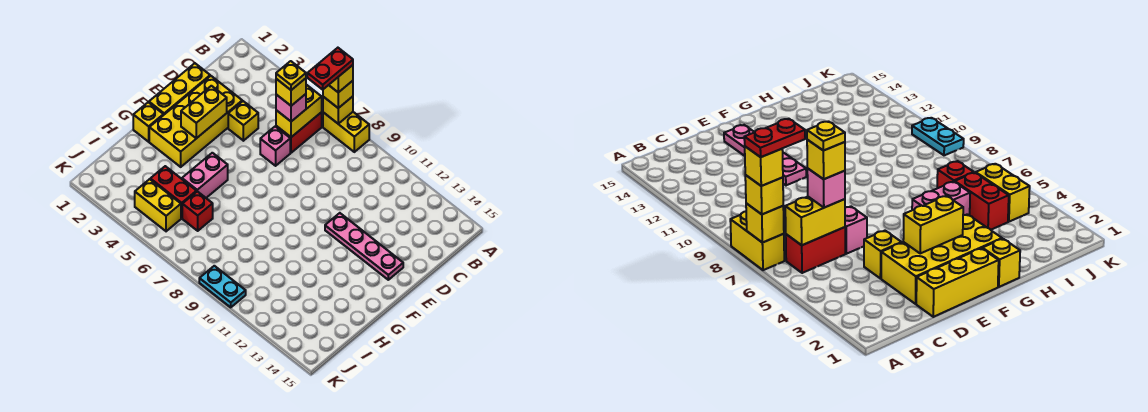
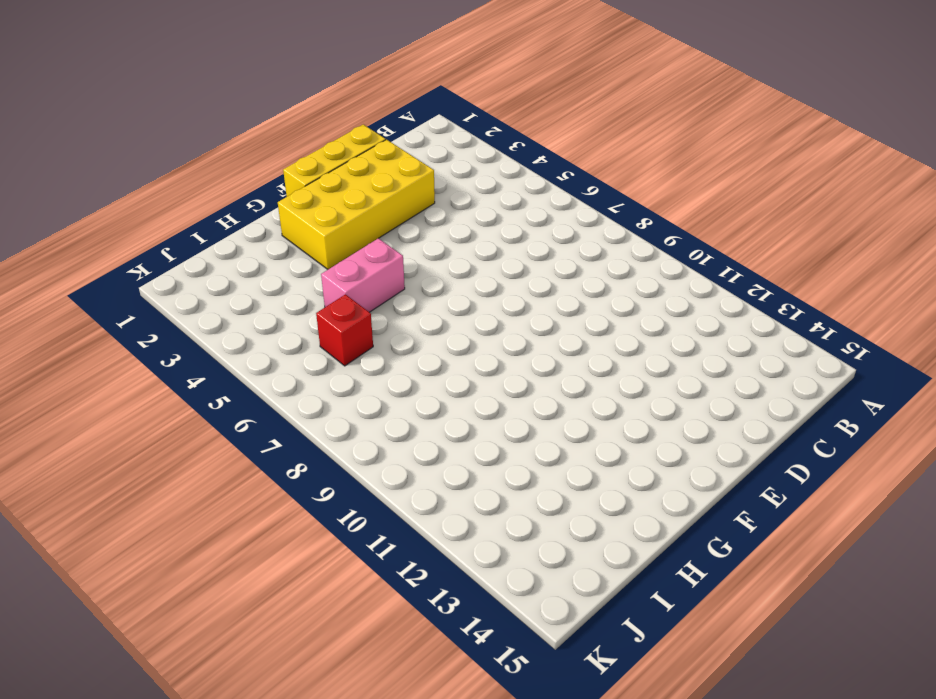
none -> yellow 1x2 brick [323,112,369,152]
none -> red 1x2 brick [276,112,322,153]
none -> yellow 1x1 brick [228,101,258,141]

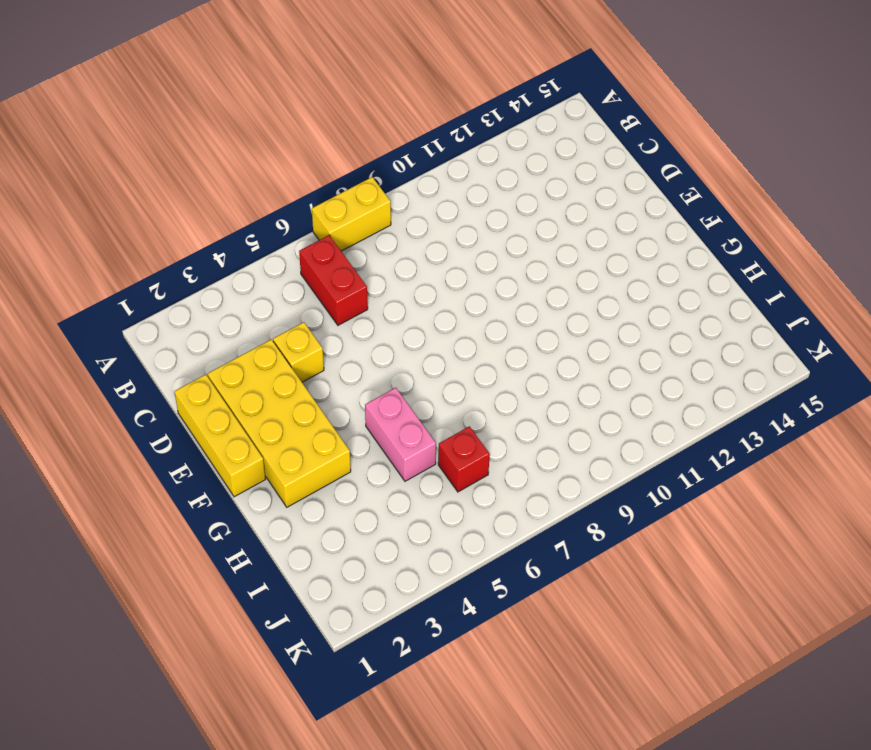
none -> pink 1x1 brick [260,126,290,166]
none -> pink 1x4 plate [325,213,403,280]
none -> yellow 1x1 brick [133,102,163,142]

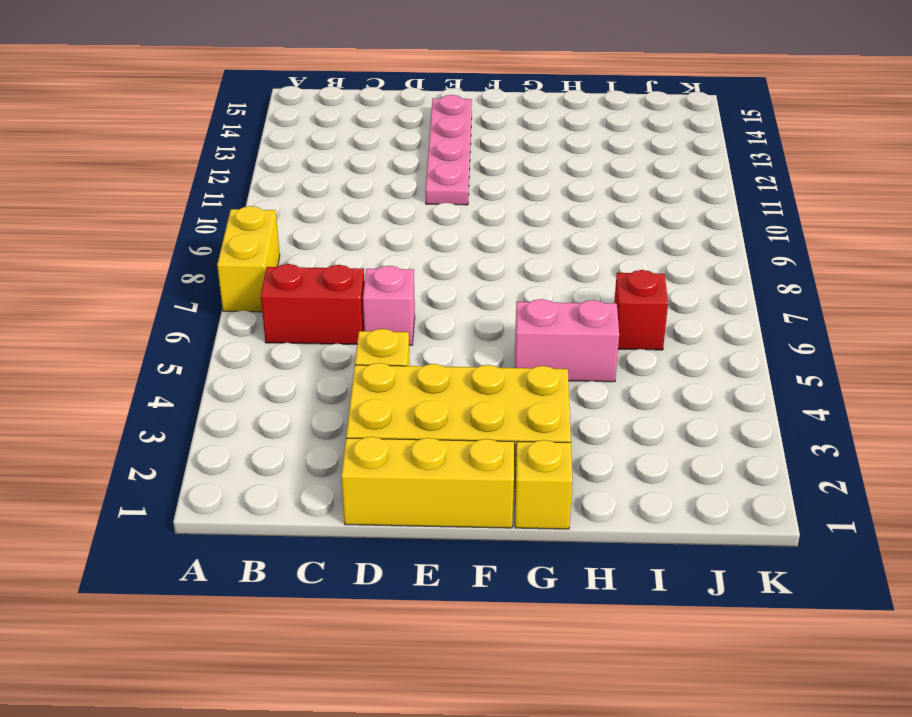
none -> red 1x2 brick [150,166,197,218]
none -> yellow 1x2 brick [135,179,181,231]
none -> cyan 1x2 plate [199,266,246,307]

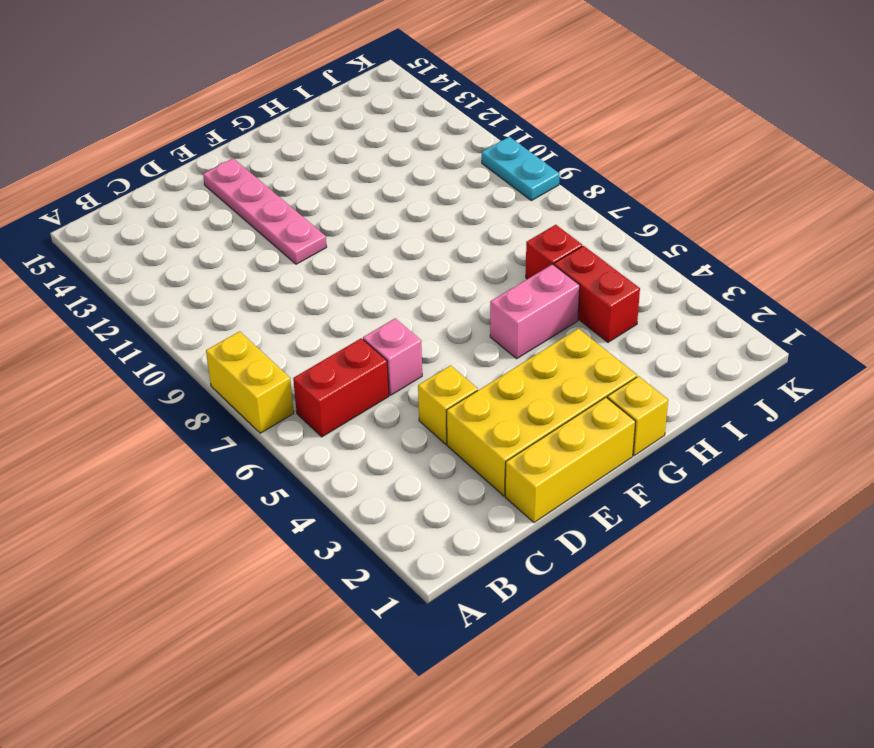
none -> yellow 1x2 brick [135,179,181,231]
none -> yellow 1x1 brick [323,97,353,124]
none -> yellow 1x2 brick [276,85,322,137]

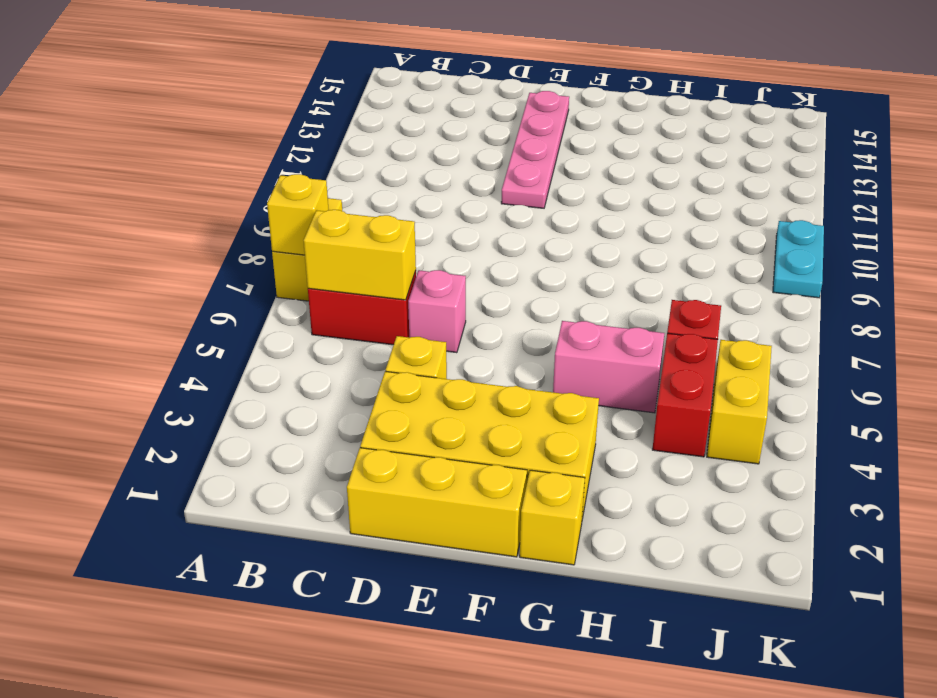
none -> yellow 1x2 brick [181,86,227,138]
none -> yellow 1x1 brick [323,81,353,108]
none -> pink 1x1 brick [276,94,306,121]

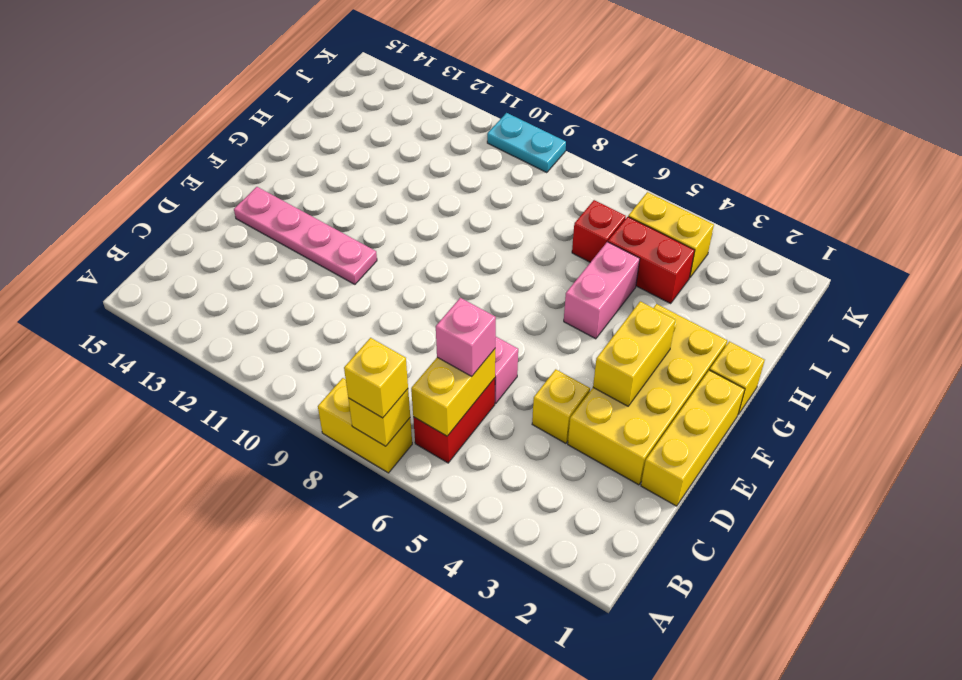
none -> yellow 1x1 brick [329,65,353,92]
none -> yellow 1x1 brick [276,78,306,106]
none -> red 1x2 plate [307,48,353,90]

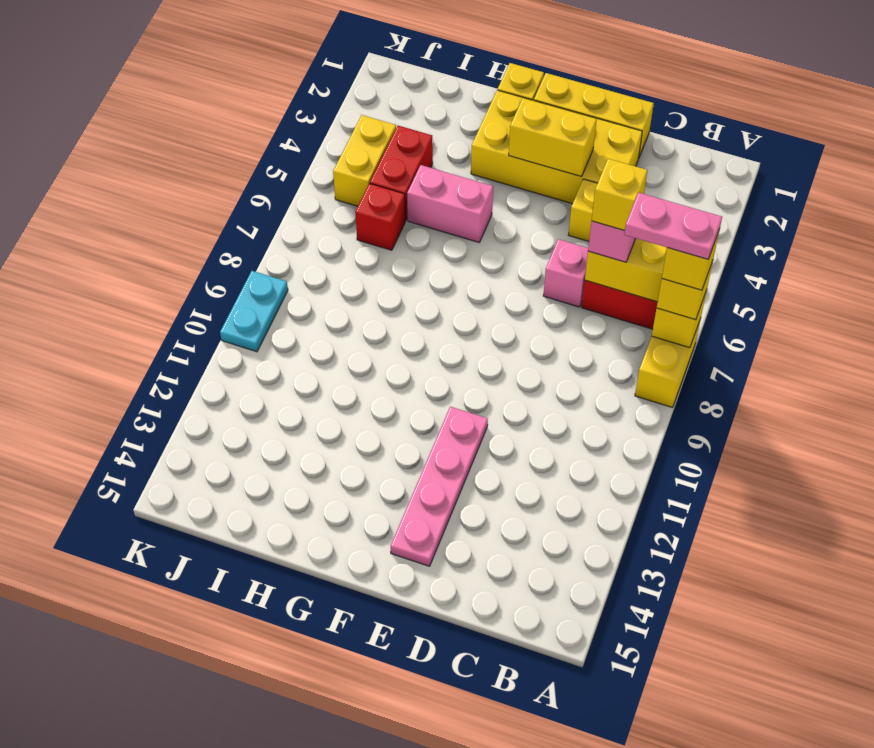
pink 1x2 plate [624,192,722,259] -> red 1x2 plate [307,48,353,90]
none -> yellow 1x1 plate [276,61,306,90]

